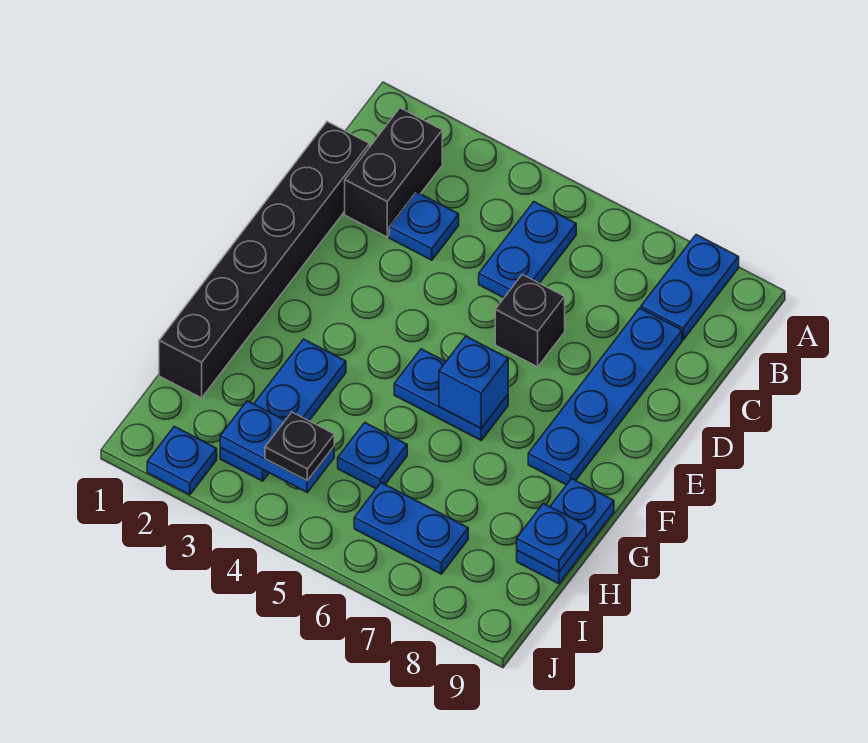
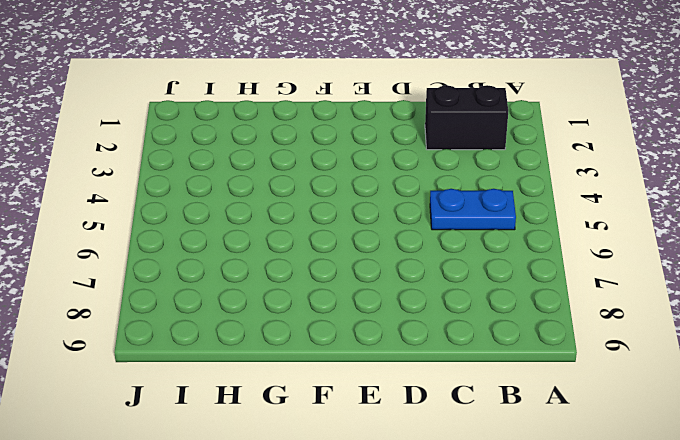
none -> blue 1x2 plate [641,235,739,340]
none -> black 1x6 brick [159,122,369,398]
none -> blue 1x1 plate [389,192,459,260]

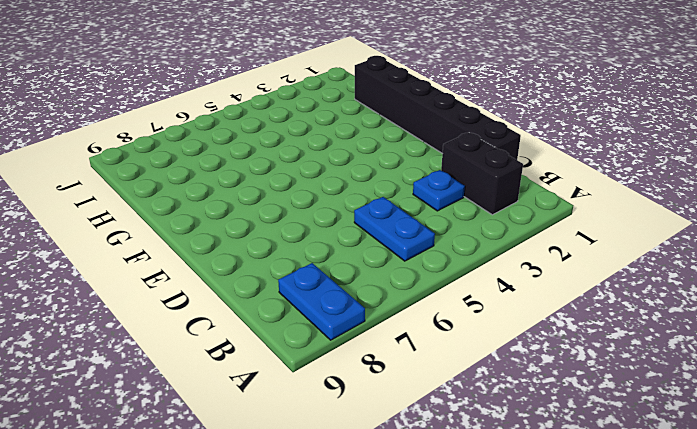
none -> blue 1x4 plate [528,308,682,485]
none -> black 1x1 brick [495,275,565,367]
none -> blue 1x2 plate [394,349,508,440]

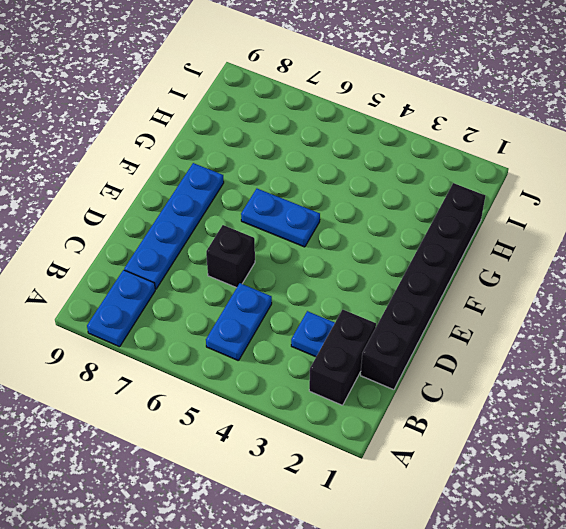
none -> blue 1x3 plate [220,339,346,481]
none -> blue 1x2 plate [517,479,614,584]
none -> blue 1x1 plate [338,423,407,489]

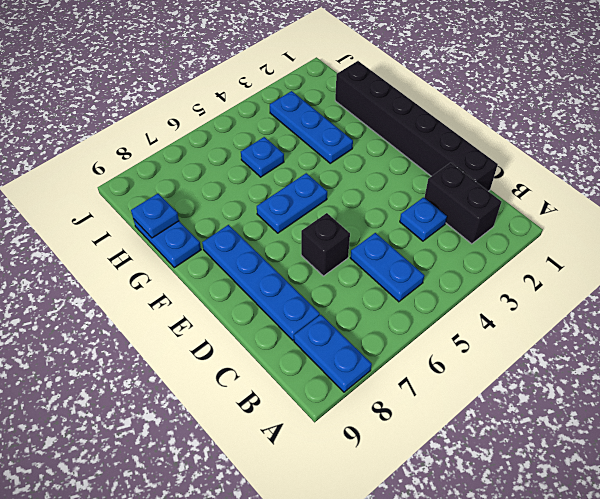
none -> blue 1x2 plate [354,483,468,574]
none -> blue 1x1 plate [147,426,217,495]
none -> blue 1x1 brick [439,336,508,429]

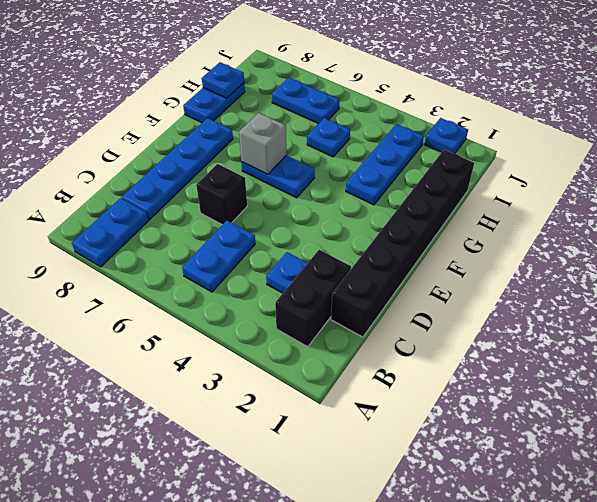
grey 1x1 brick [239,113,286,174] -> blue 1x1 brick [439,336,508,429]
none -> blue 1x2 plate [220,401,334,492]
none -> black 1x1 plate [265,412,334,481]

